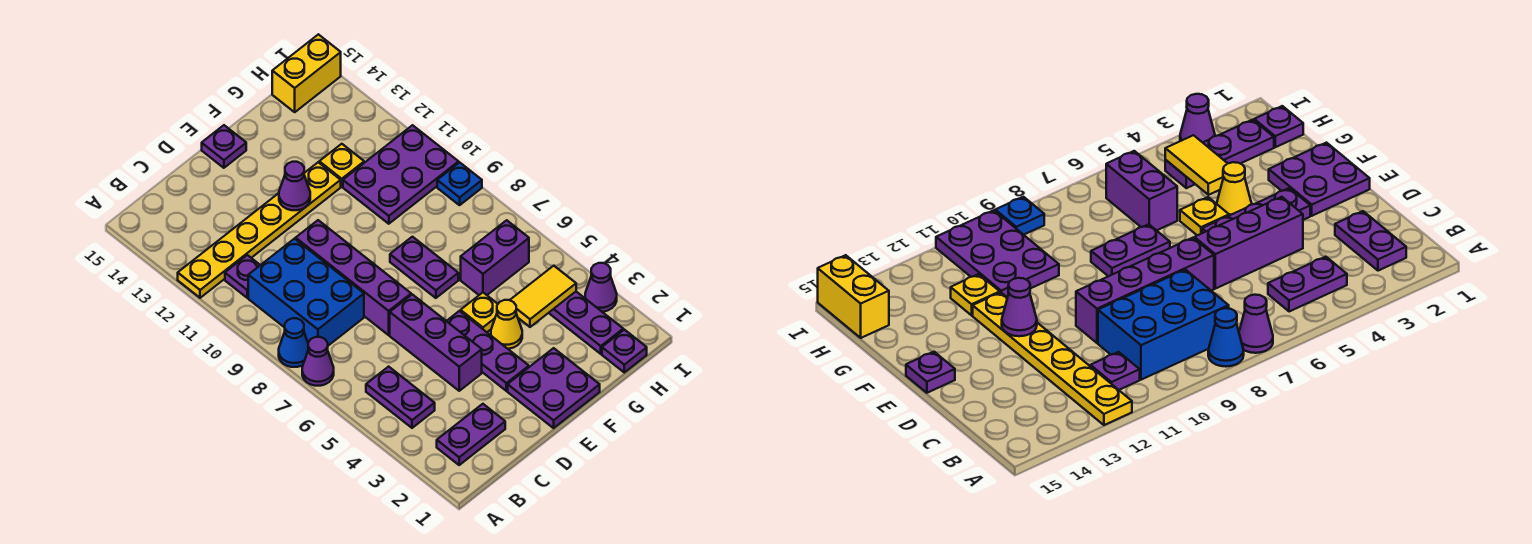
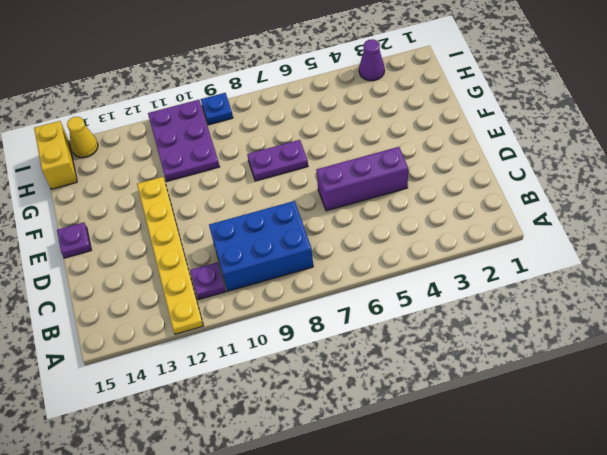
yellow 1x1 cone [67,117,98,158] -> yellow 1x1 cone moved to [491,300,522,349]
none -> purple 1x1 cone [302,337,334,386]
none -> blue 1x1 cone [279,318,308,367]
none -> purple 1x2 plate [437,404,505,465]

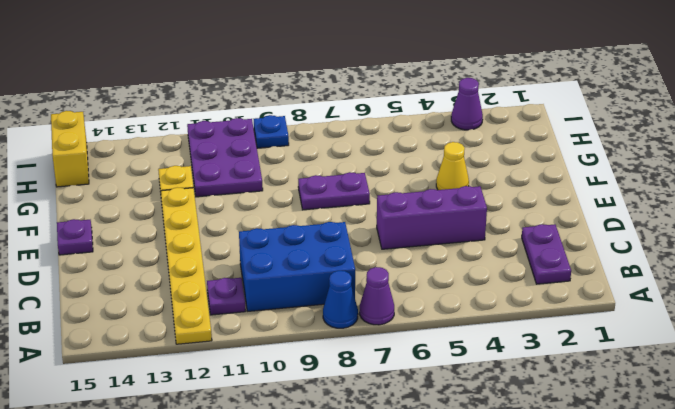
none -> purple 1x2 plate [366,367,435,428]
none -> purple 1x4 brick [296,220,411,335]
none -> purple 2x2 plate [508,348,600,428]

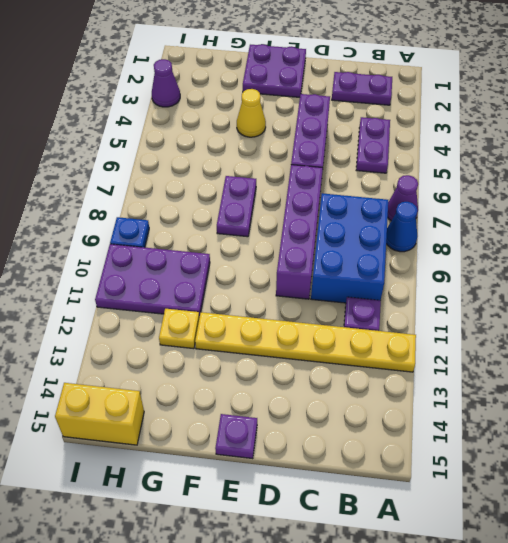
none -> purple 1x3 plate [447,311,529,391]
none -> yellow 1x1 plate [461,293,498,332]
none -> purple 1x2 brick [461,220,529,295]

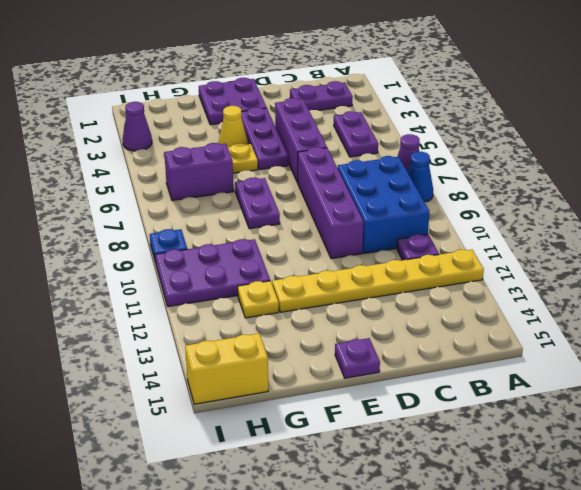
none -> purple 1x1 plate [602,330,647,372]
none -> purple 1x3 plate [549,292,623,354]
none -> purple 1x1 cone [279,162,310,210]

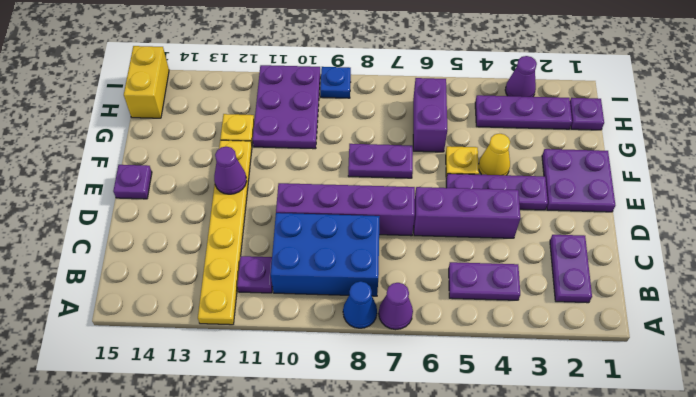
none -> yellow 1x2 tile [510,266,576,327]

